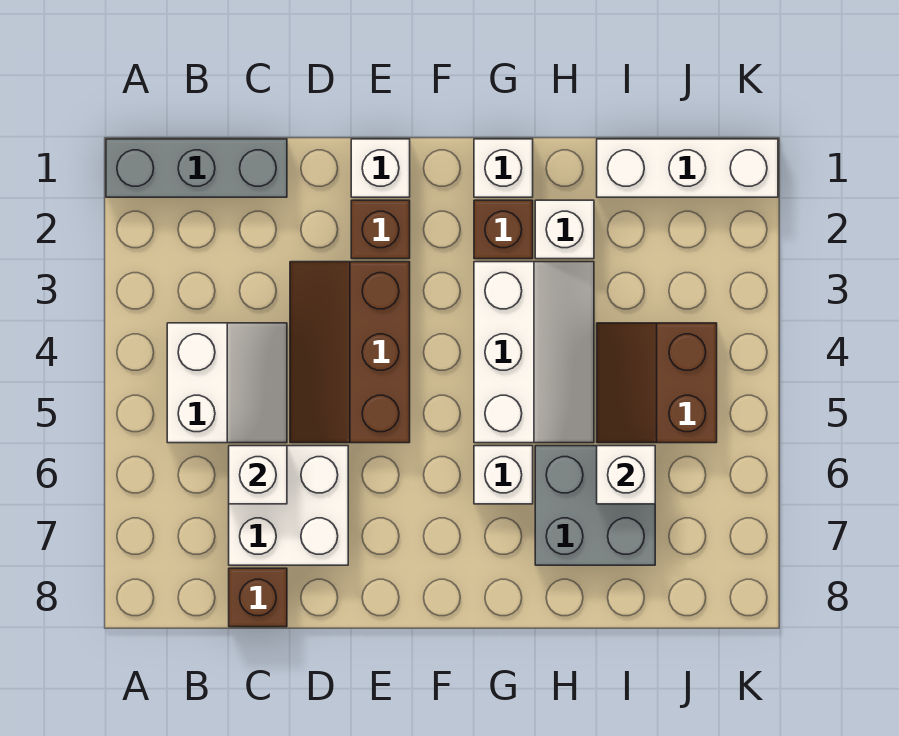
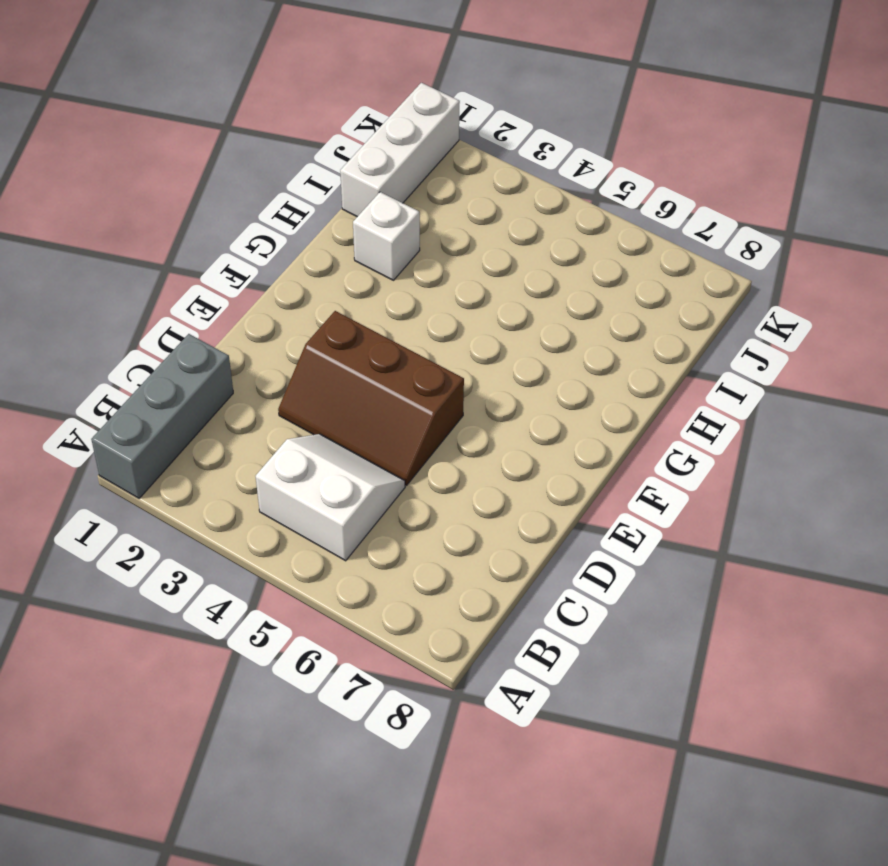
none -> white 2x2 brick [229,446,348,565]
none -> brown 1x1 brick [229,568,287,627]
none -> white 1x1 brick [351,139,410,197]

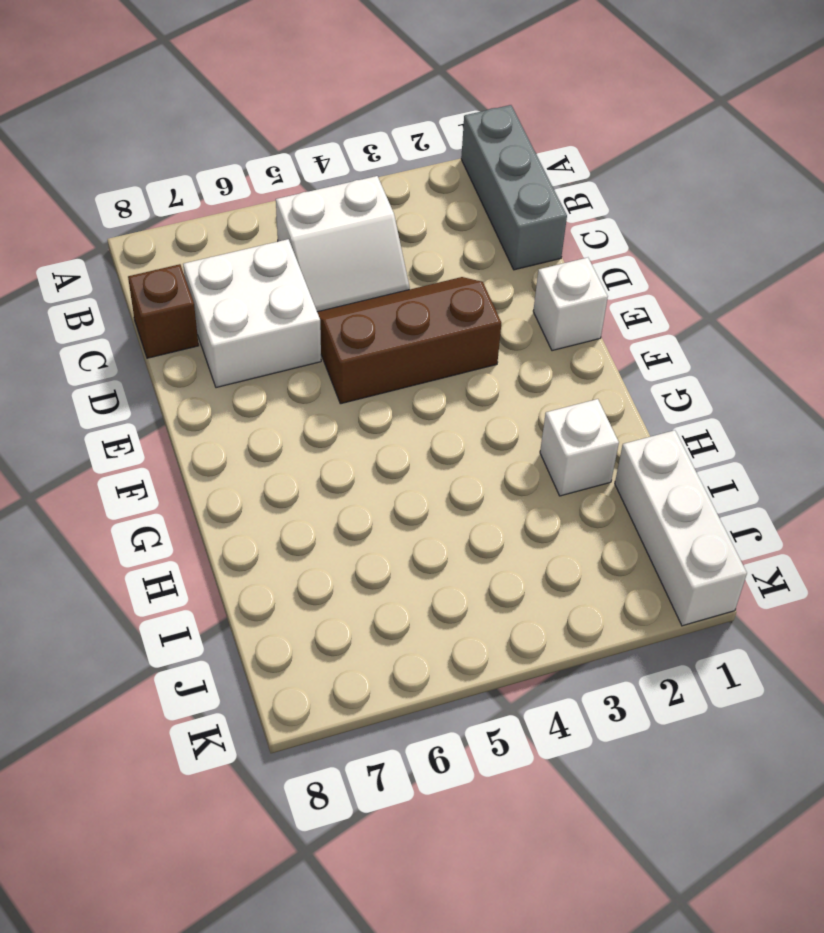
none -> brown 1x1 brick [351,200,410,259]
none -> white 1x1 brick [474,139,533,197]
none -> brown 1x1 brick [474,200,533,259]

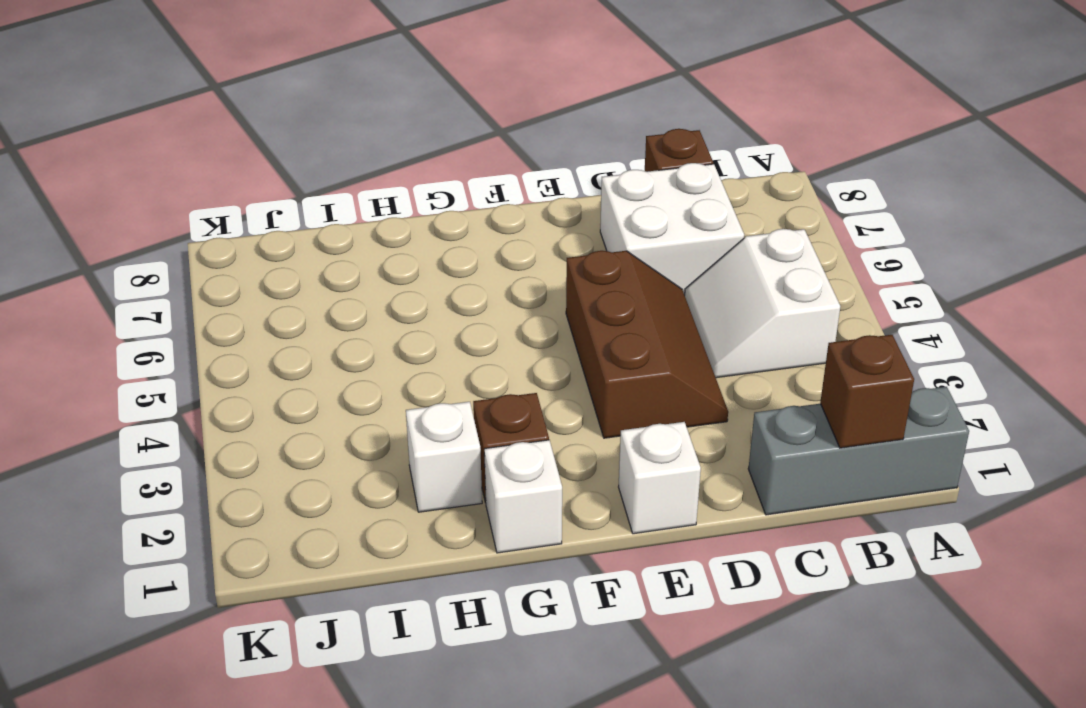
brown 1x1 brick [820,335,914,448] -> brown 1x1 brick moved to [351,200,410,259]
none -> white 2x3 slope [474,262,594,443]
none -> white 1x1 brick [474,446,533,504]
none -> grey 2x2 brick [535,446,655,565]

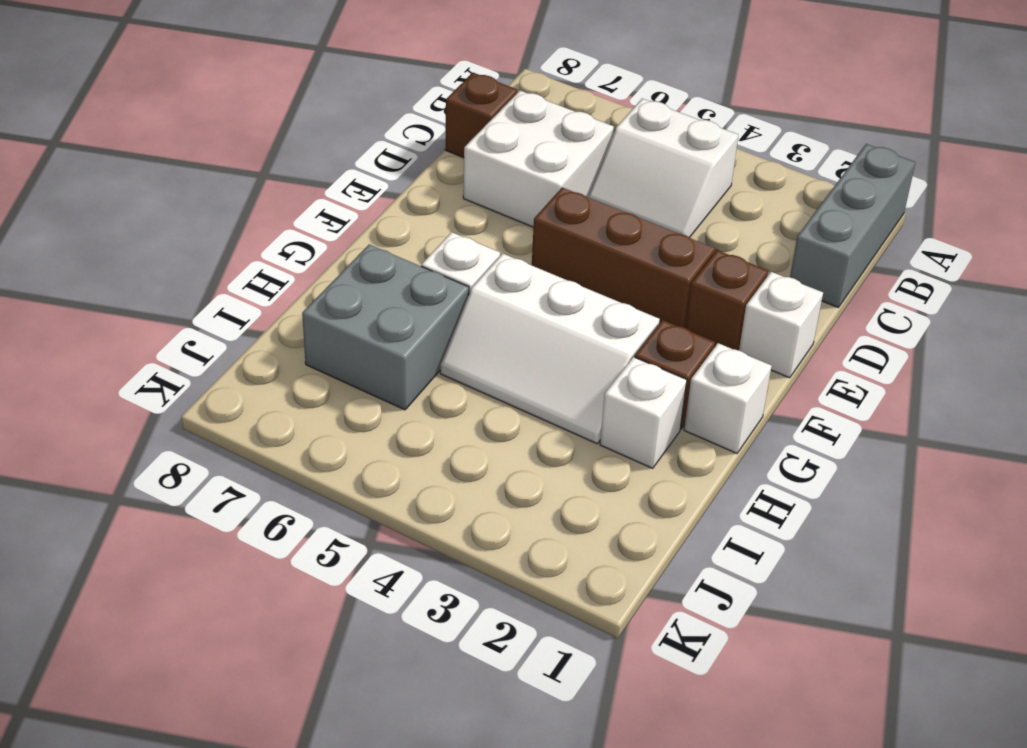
none -> white 1x3 brick [597,139,778,197]
none -> brown 2x2 slope [597,323,717,443]
none -> white 1x1 brick [229,446,287,504]

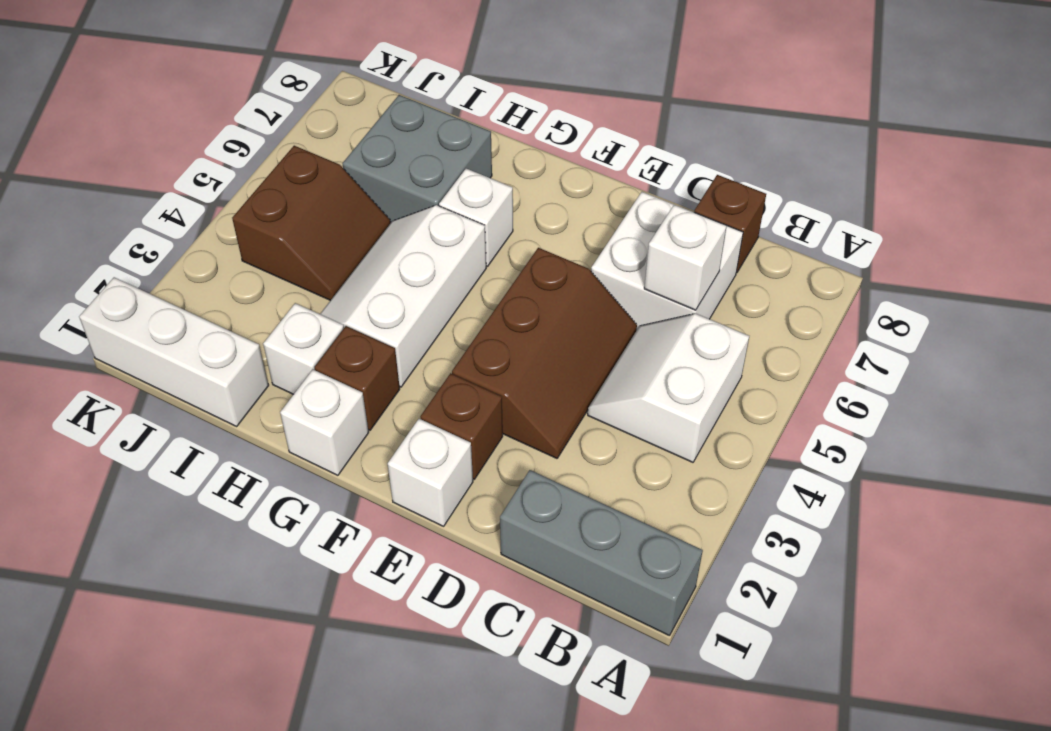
none -> white 1x1 brick [597,446,655,504]

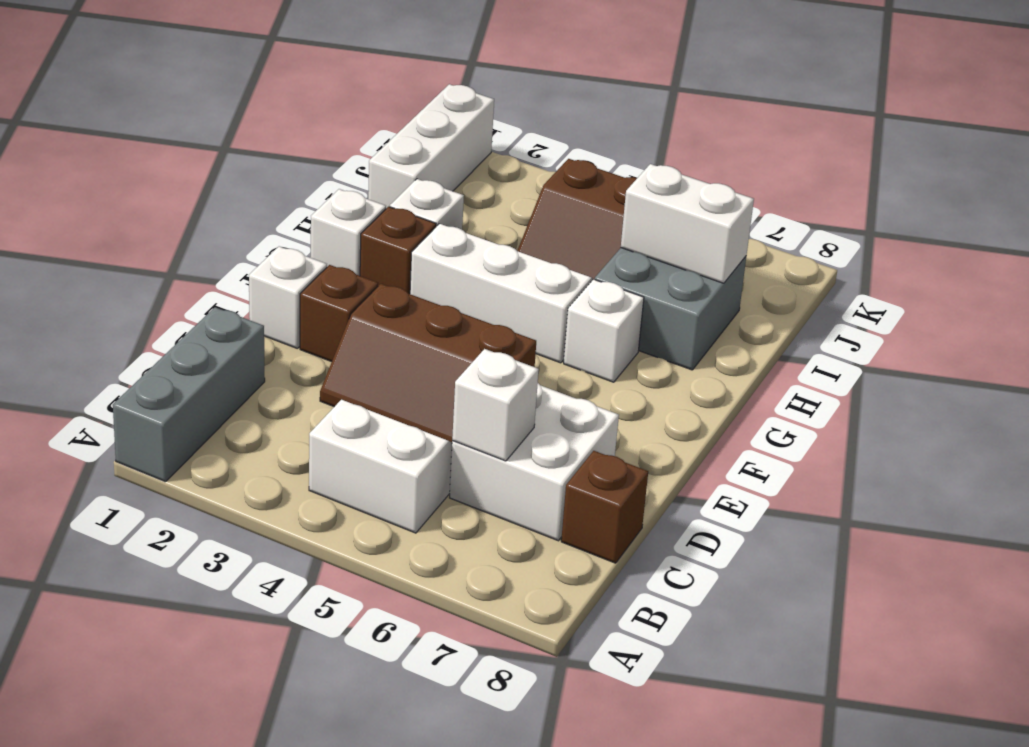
white 1x2 brick [621,164,754,283] -> white 1x1 brick [597,446,655,504]

